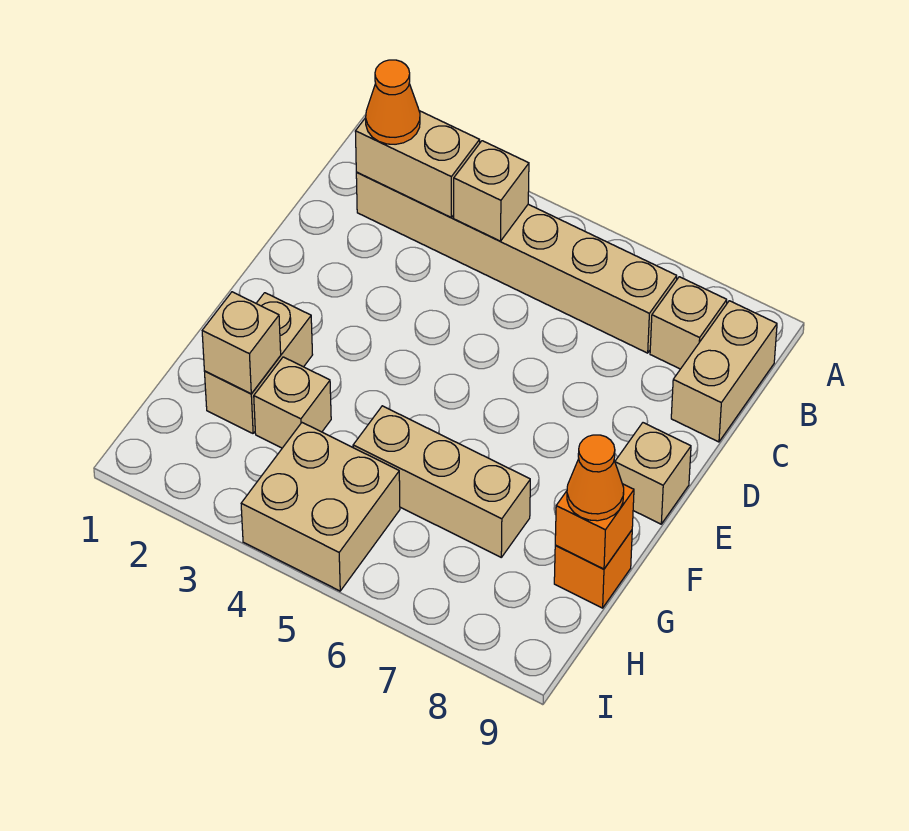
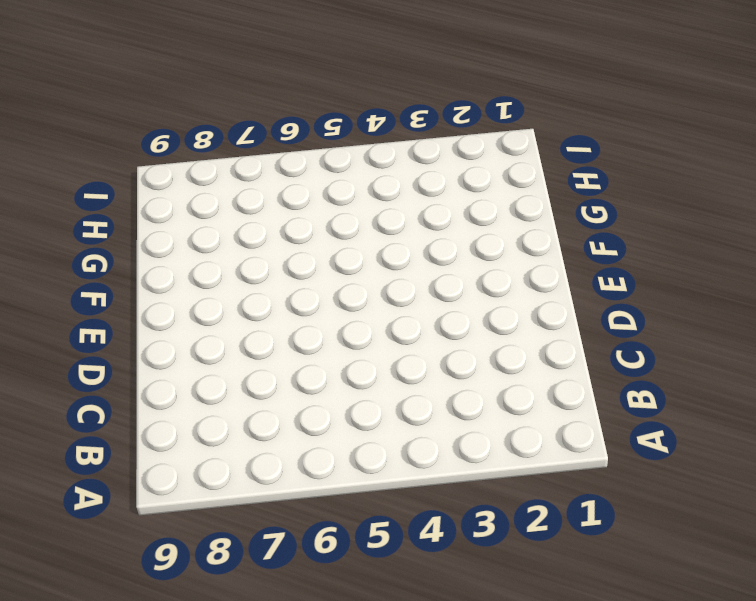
none -> tan 1x6 brick [356,172,677,353]
none -> tan 1x1 brick [650,277,727,369]
none -> tan 1x2 brick [671,301,777,442]

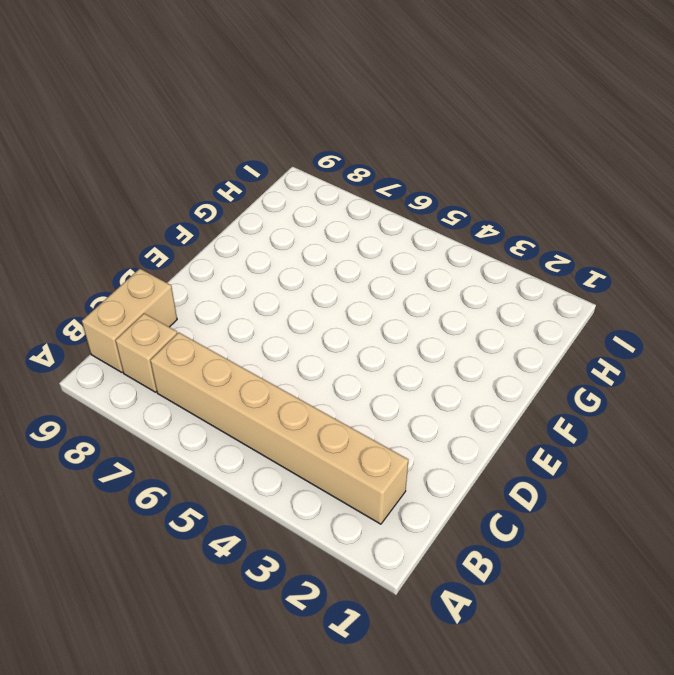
none -> tan 1x1 brick [615,423,691,524]
none -> tan 1x2 brick [204,293,313,433]
none -> tan 1x1 brick [254,357,331,448]

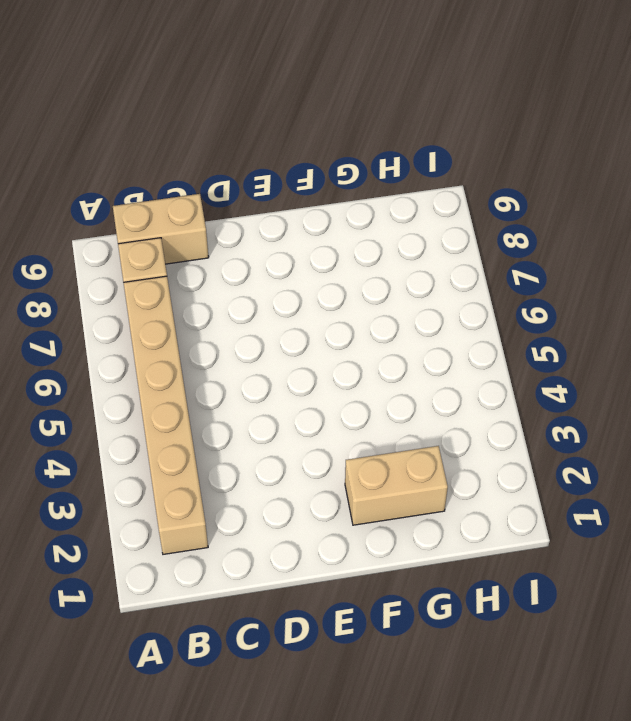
none -> tan 1x1 brick [615,423,691,524]
none -> tan 1x1 brick [254,357,331,448]
none -> tan 1x3 brick [353,406,530,557]

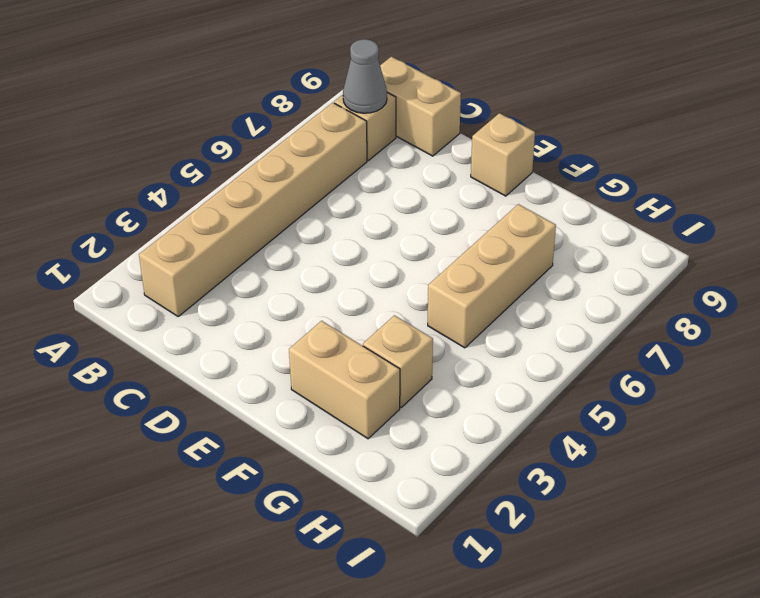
grey 1x1 cone [343,39,387,113] -> none
none -> orange 1x1 brick [554,530,632,608]
none -> tan 2x2 brick [241,423,400,591]
none -> tan 1x2 brick [355,111,480,217]

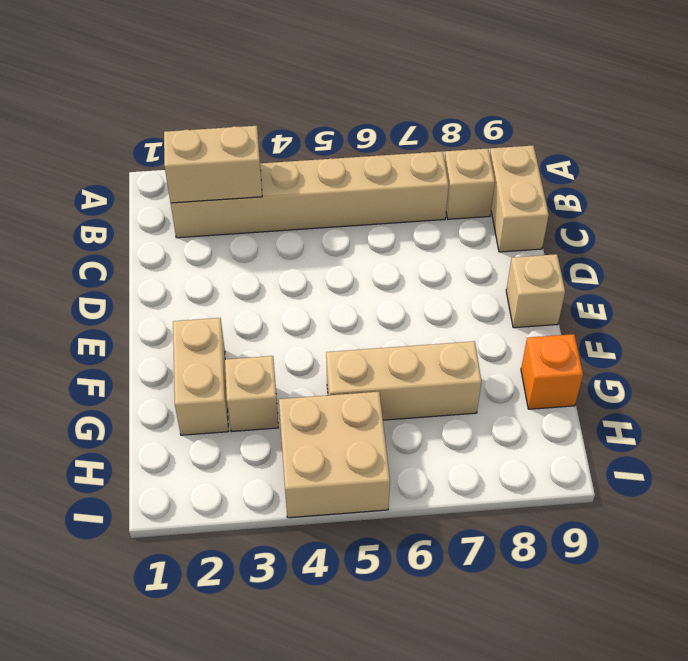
none -> tan 1x1 brick [454,141,529,241]
none -> tan 1x1 brick [202,292,281,394]
none -> orange 1x1 brick [555,484,634,569]

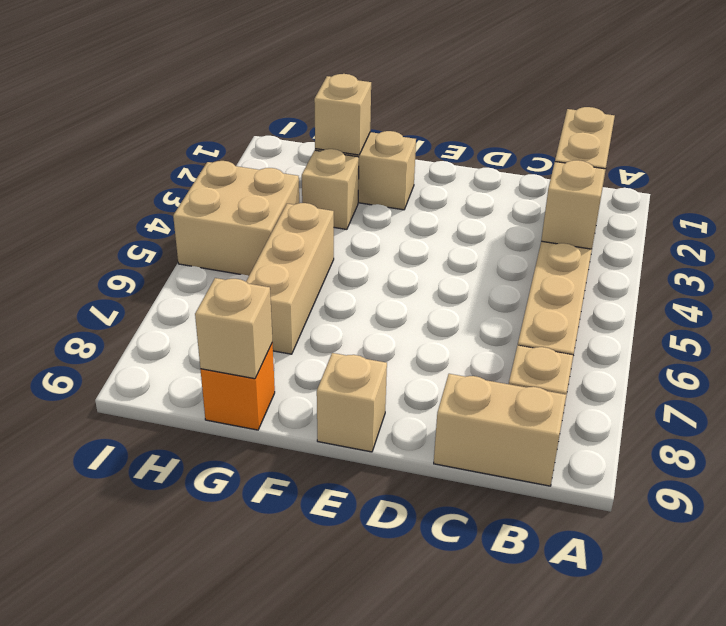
tan 1x1 brick [195,278,272,379] -> orange 1x1 brick [555,484,634,569]
none -> orange 1x1 cone [366,60,420,144]
none -> orange 1x1 cone [567,435,624,521]

